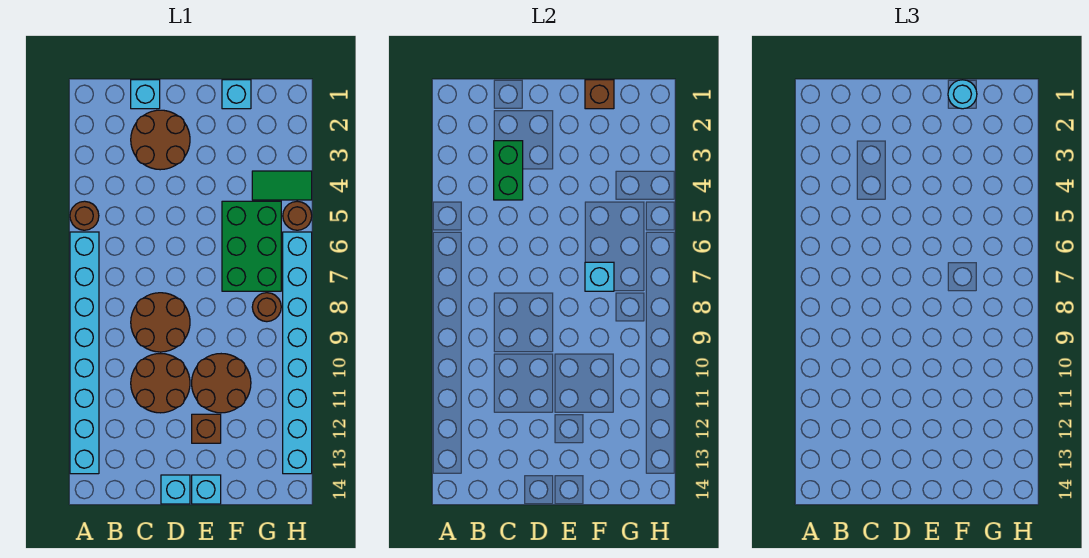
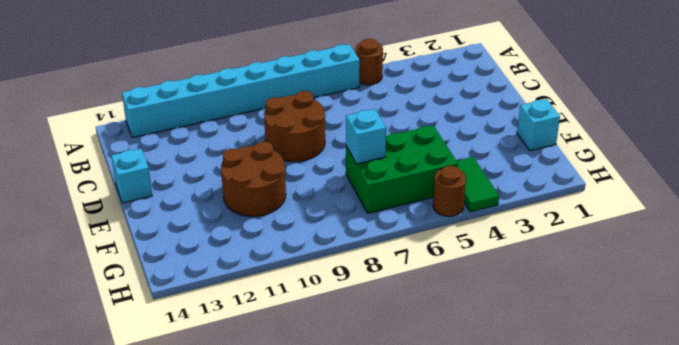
none -> cyan 1x1 brick [131,80,160,109]
none -> brown 2x2 round brick [131,110,190,170]
none -> brown 2x2 round brick [131,354,190,413]

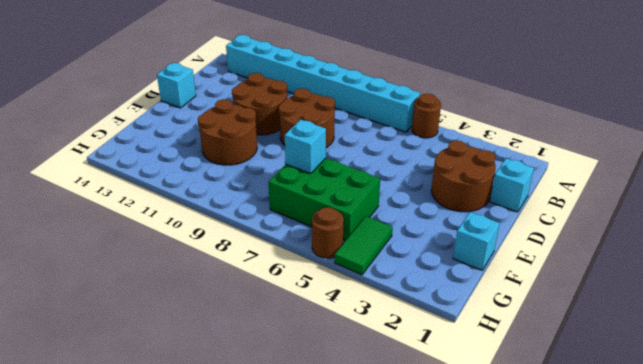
none -> brown 1x1 brick [192,414,221,443]
none -> cyan 1x1 brick [192,475,221,504]
none -> brown 1x1 round brick [252,293,281,322]

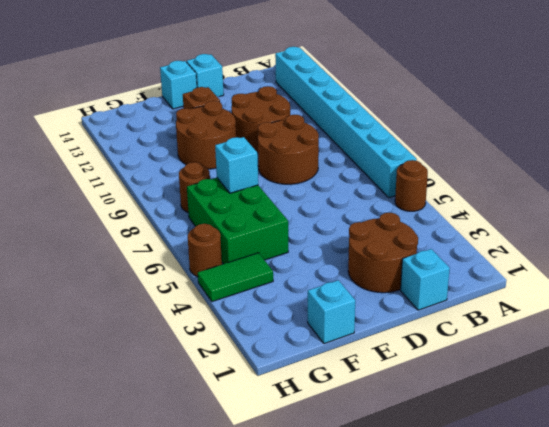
none -> cyan 1x8 brick [283,232,312,474]
none -> green 1x2 brick [494,141,523,200]
none -> brown 1x1 brick [585,80,614,109]

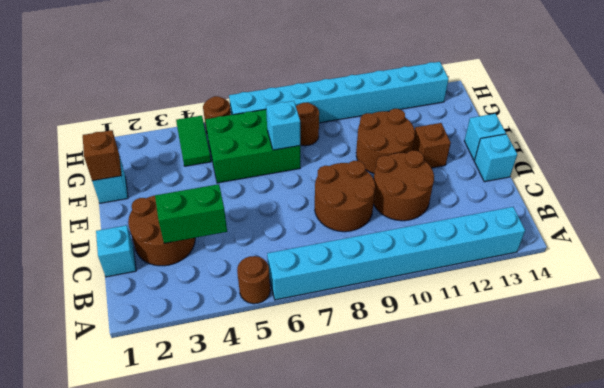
none -> cyan 1x1 round brick [948,80,977,109]

